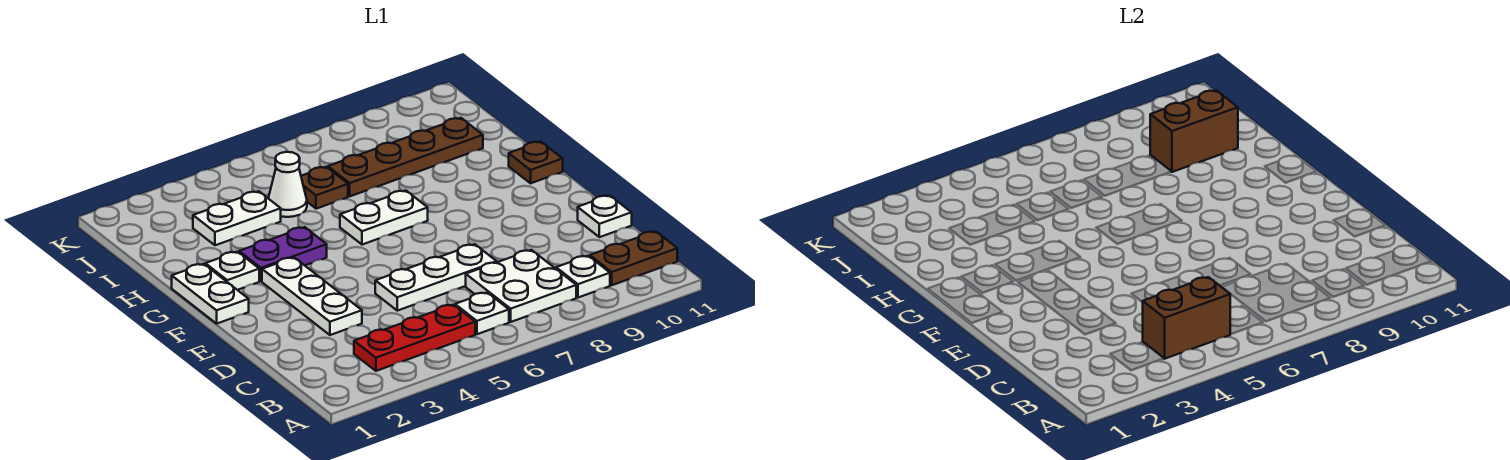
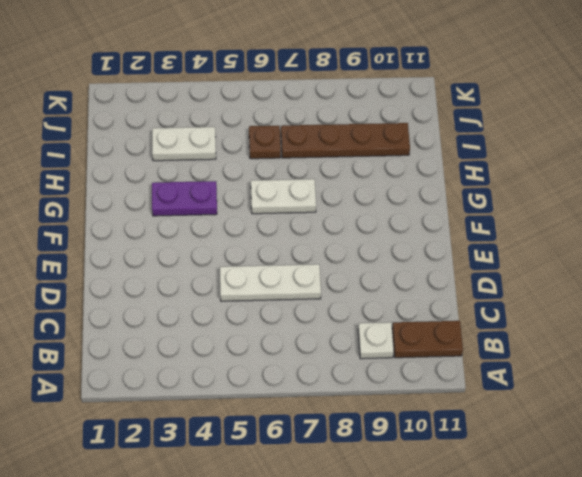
none -> red 1x3 plate [354,305,475,371]
none -> white 1x1 plate [455,293,509,334]
none -> white 2x2 plate [466,250,576,322]

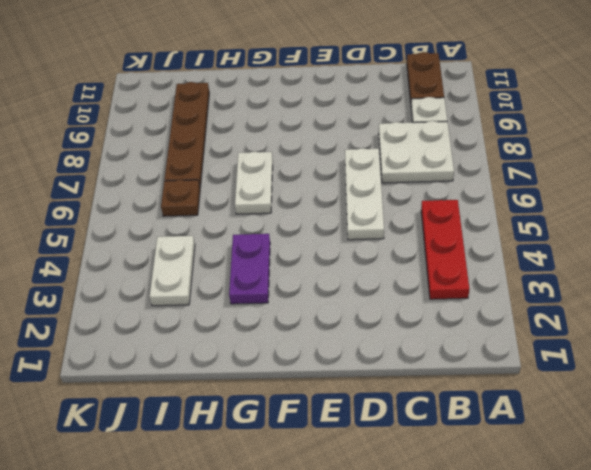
none -> white 1x1 plate [455,293,509,334]
none -> white 1x3 plate [262,257,362,335]
none -> white 1x1 plate [578,195,632,237]

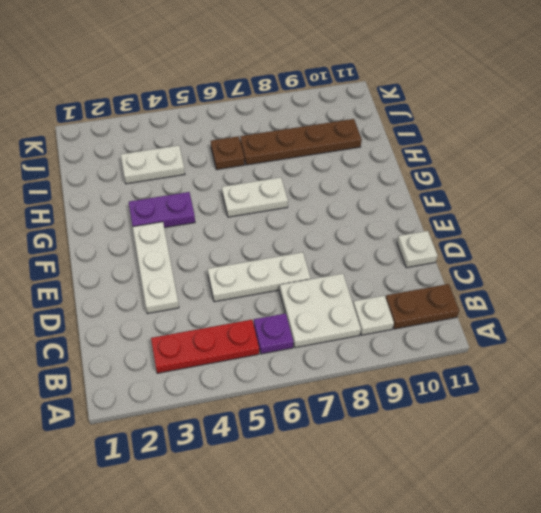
purple 1x1 plate [254,313,293,354] -> white 1x1 plate [455,293,509,334]
none -> white 1x2 plate [172,264,249,324]
none -> white 1x1 plate [205,252,259,290]
none -> brown 1x1 plate [509,142,563,183]

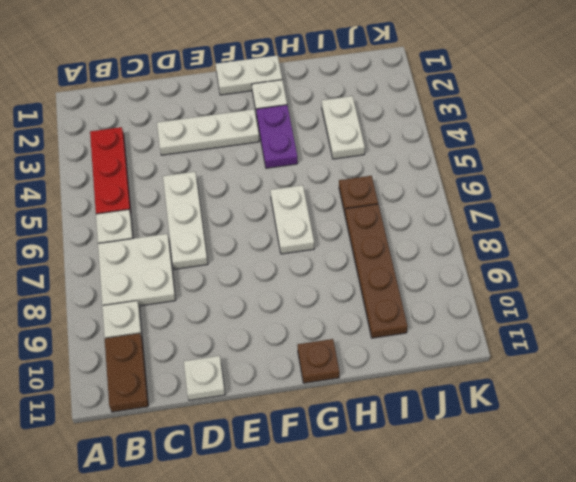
none -> white 1x1 cone [268,152,307,217]
none -> brown 1x2 brick [1142,277,1230,359]
none -> brown 1x2 brick [1150,90,1238,172]

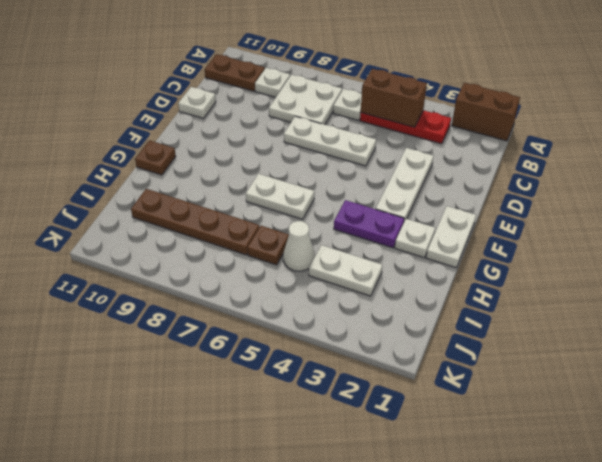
brown 1x2 brick [452,83,520,141] -> brown 1x2 brick moved to [1150,90,1238,172]

